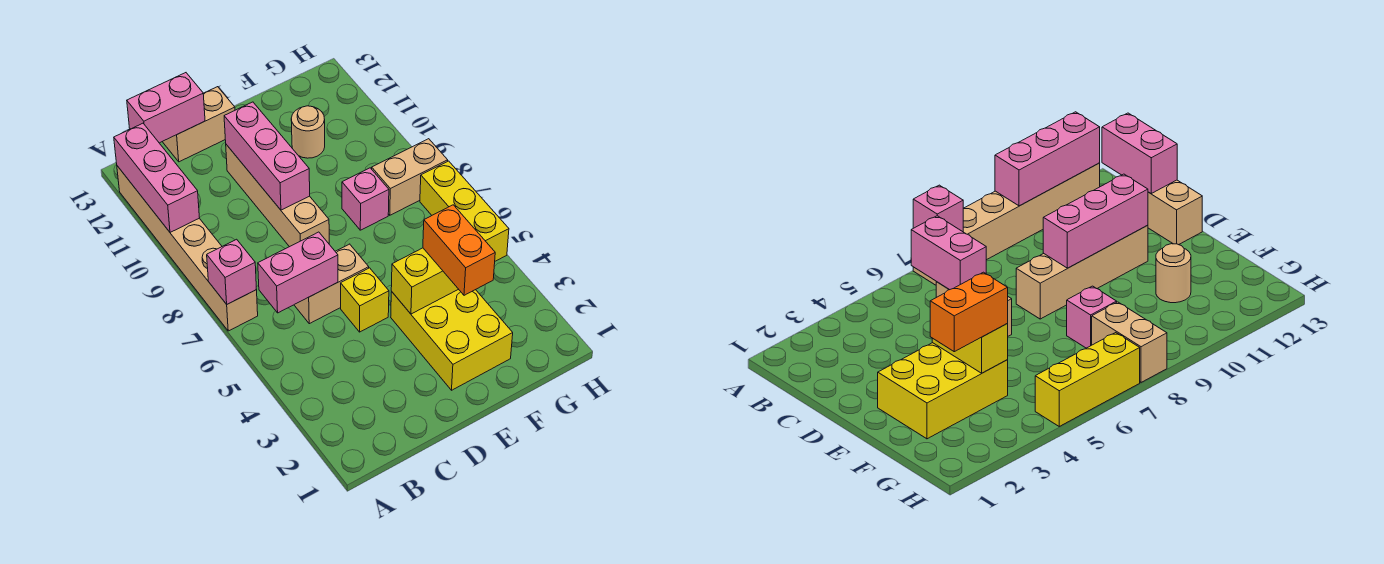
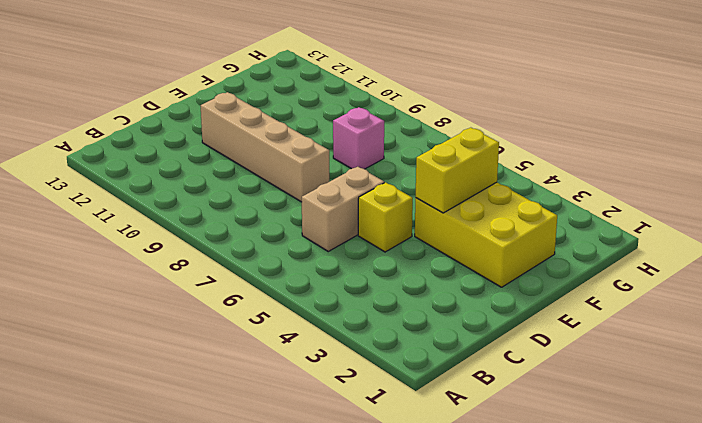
none -> tan 1x6 brick [117,166,258,331]
none -> tan 1x2 brick [162,87,235,162]
none -> tan 1x1 round brick [291,106,325,158]

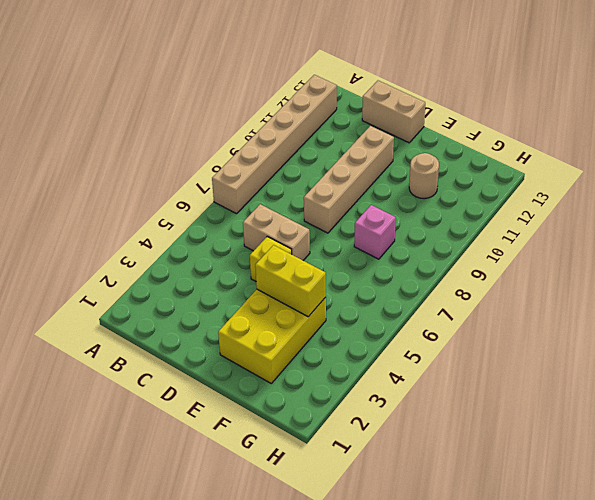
none -> tan 1x2 brick [372,139,448,215]
none -> yellow 1x3 brick [420,161,509,261]
none -> pink 1x1 brick [207,239,256,304]

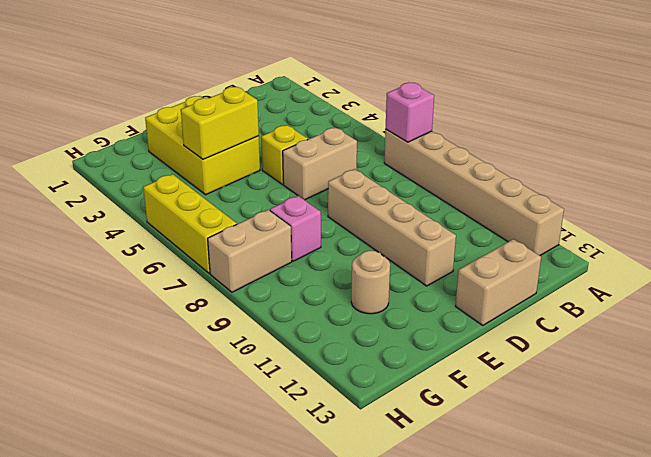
none -> pink 1x3 brick [114,123,200,232]
none -> pink 1x2 brick [258,232,338,313]
none -> pink 1x2 brick [127,73,205,143]

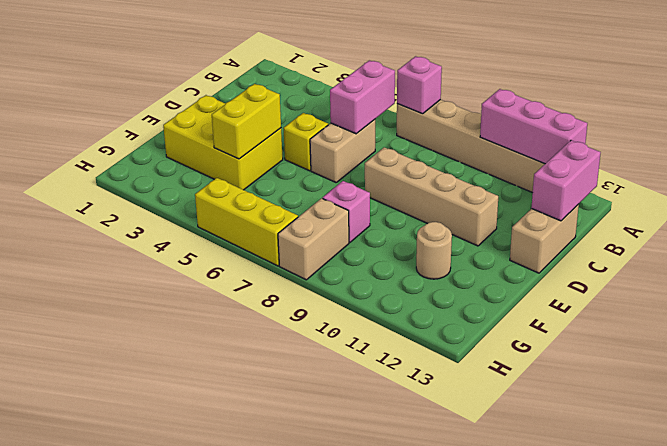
none -> pink 1x3 brick [224,102,310,210]
none -> orange 1x2 brick [423,205,495,295]

